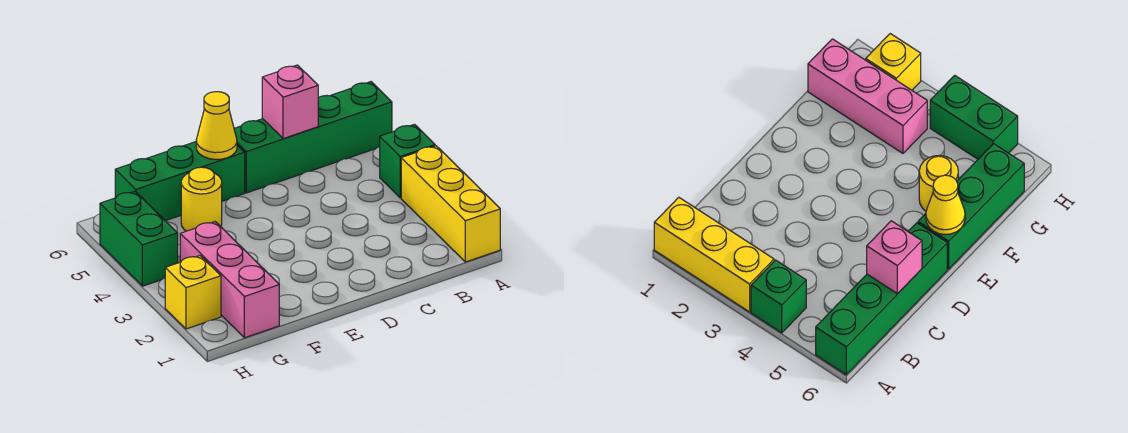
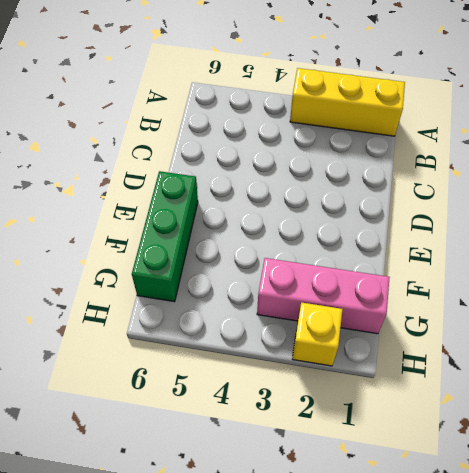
none -> green 1x1 brick [380,124,435,198]
none -> green 1x4 brick [234,82,392,193]

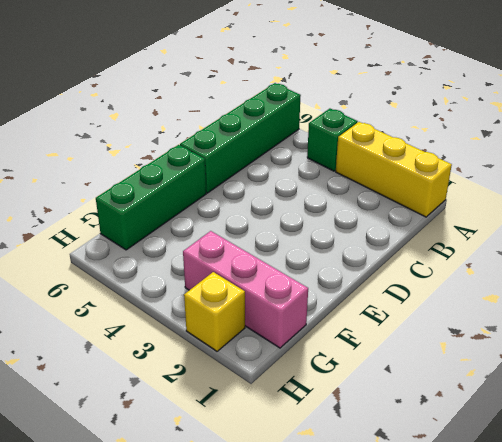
none -> yellow 1x1 round brick [181,167,222,231]
none -> green 1x2 brick [100,191,178,286]

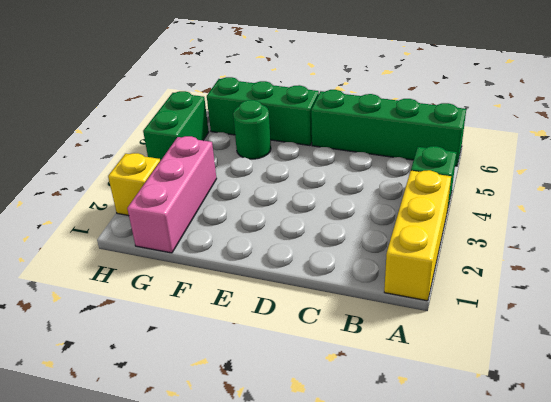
green 1x1 round brick [233,100,271,159] -> yellow 1x1 round brick [181,167,222,231]
none -> pink 1x1 brick [262,65,318,139]
none -> yellow 1x1 cone [196,92,237,159]

